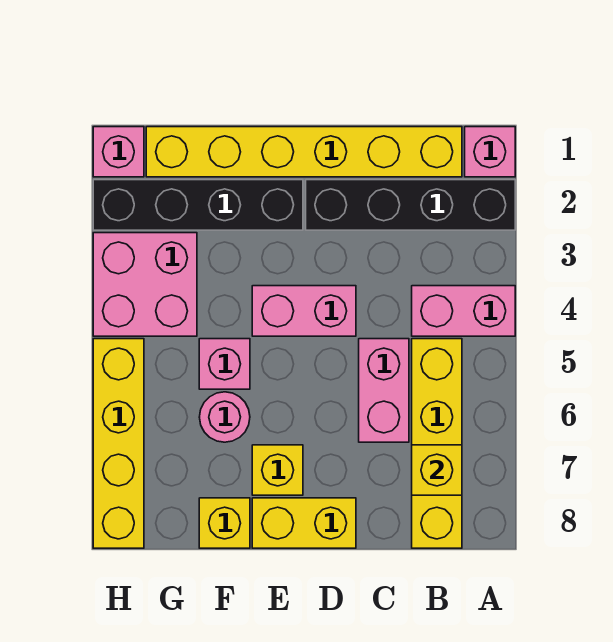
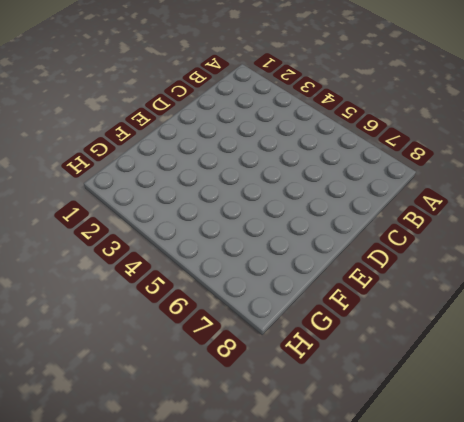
none -> pink 1x1 brick [465,127,515,177]
none -> black 1x4 brick [306,180,515,230]
none -> pink 1x2 brick [412,286,515,336]

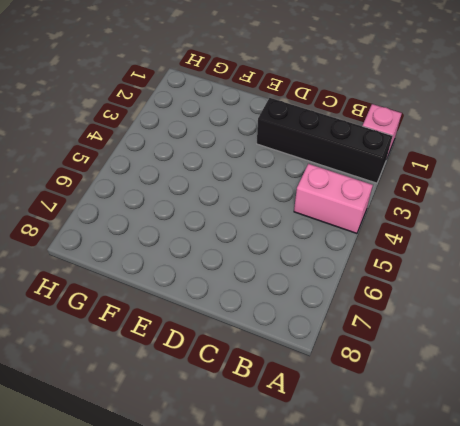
none -> yellow 1x6 brick [146,127,462,177]
none -> yellow 1x4 brick [412,339,462,548]
none -> pink 1x2 brick [359,339,409,442]

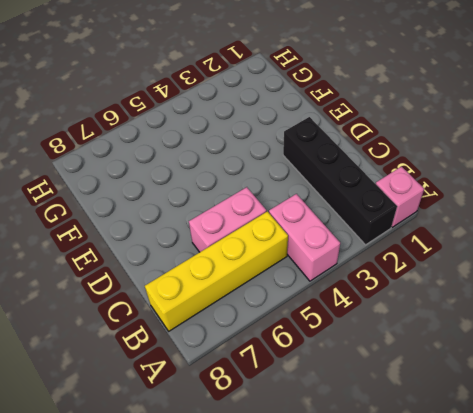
none -> yellow 1x6 brick [146,127,462,177]
none -> pink 1x2 brick [252,286,356,336]
none -> yellow 1x2 brick [252,498,356,548]

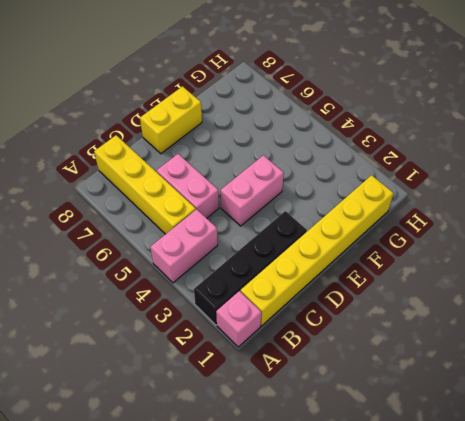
none -> black 1x4 brick [93,180,303,230]
none -> yellow 1x1 brick [252,445,303,495]
none -> pink 1x1 brick [199,339,250,389]

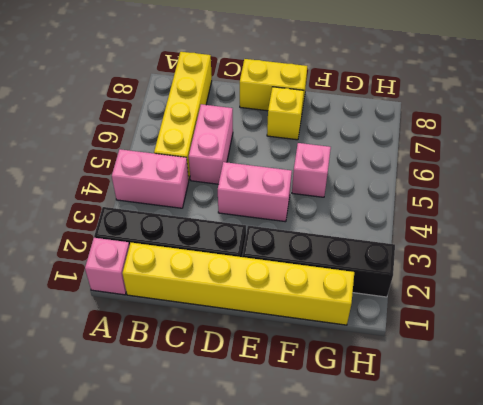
none -> pink 1x1 round brick [199,392,250,442]
none -> yellow 1x1 brick [199,498,250,548]
none -> pink 2x2 brick [93,233,197,336]

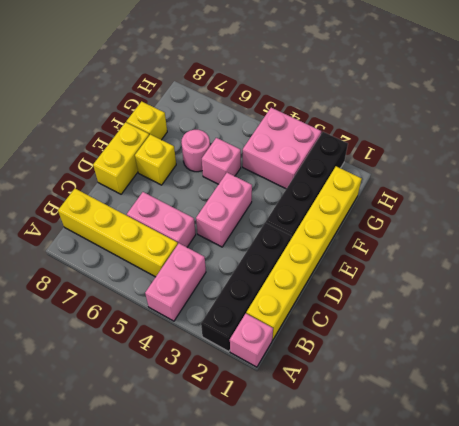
none -> pink 1x1 brick [93,127,144,177]
none -> yellow 1x4 brick [93,339,144,548]
none -> yellow 1x1 brick [412,445,462,495]

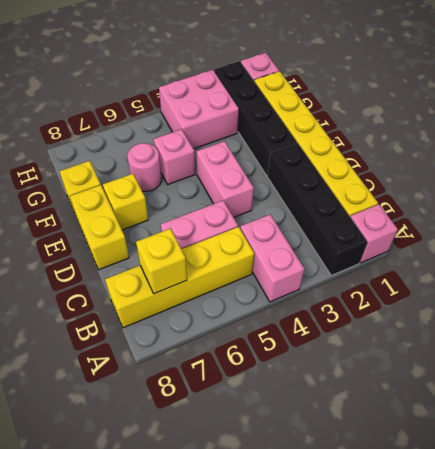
none -> yellow 1x4 brick [93,339,144,548]

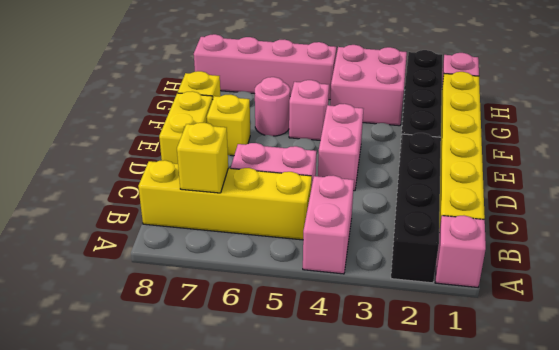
pink 1x4 brick [194,34,336,100] -> yellow 1x4 brick [93,339,144,548]

